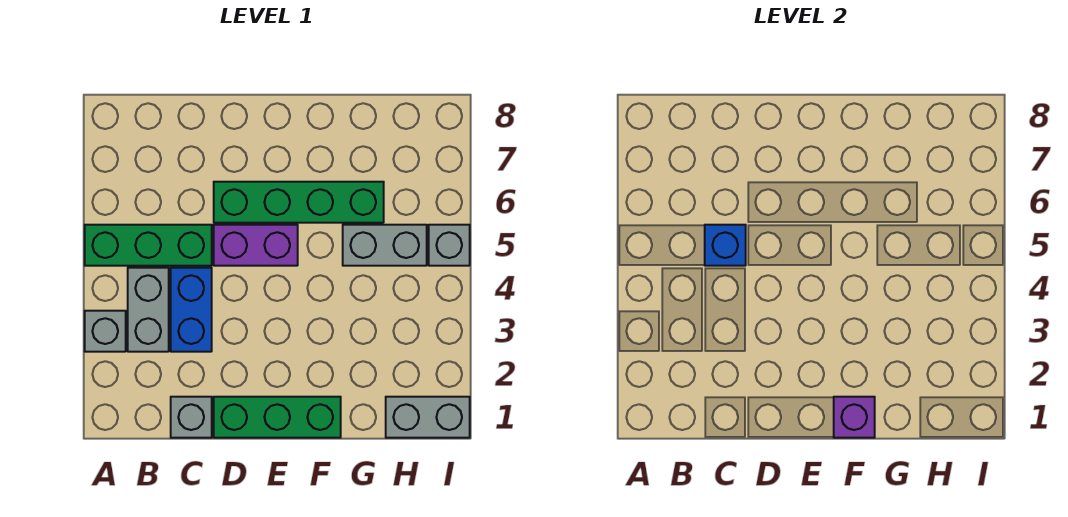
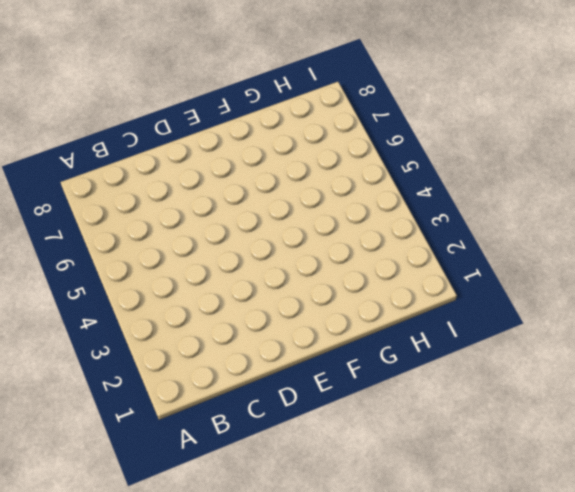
none -> grey 1x1 brick [85,311,126,352]
none -> green 1x3 brick [85,225,212,266]
none -> grey 1x2 brick [128,268,169,352]

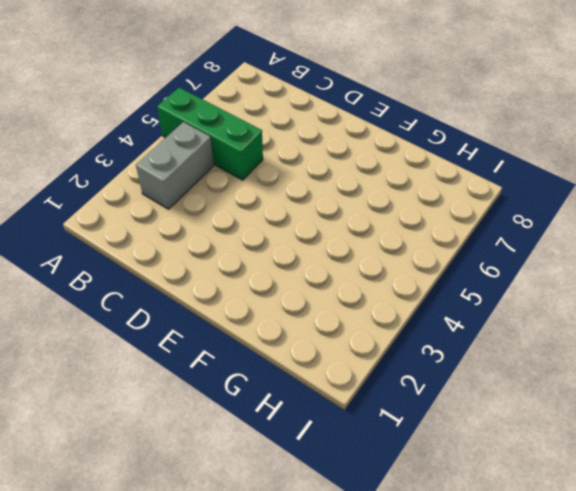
none -> grey 1x1 brick [85,311,126,352]
none -> grey 1x1 brick [171,397,212,438]
none -> blue 1x2 brick [171,268,212,352]

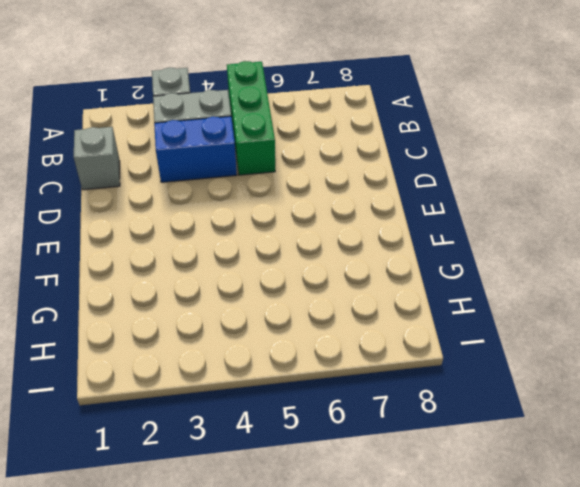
none -> green 1x3 brick [214,397,341,438]
none -> purple 1x2 brick [214,225,298,266]
none -> green 1x4 brick [214,182,384,223]

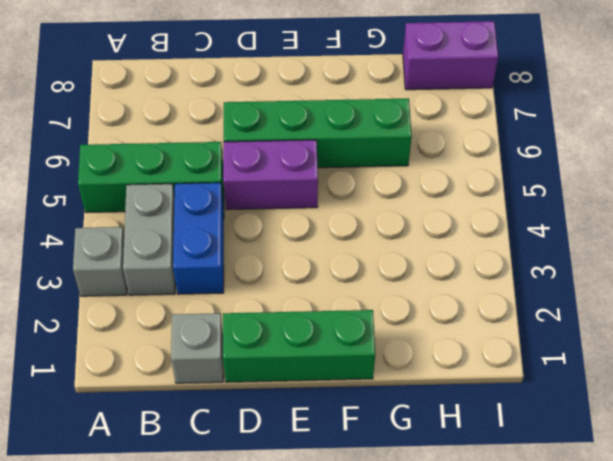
purple 1x2 brick [403,21,498,90] -> none
none -> grey 1x2 brick [343,225,427,266]
none -> grey 1x2 brick [386,397,470,438]
none -> grey 1x1 brick [429,225,470,266]

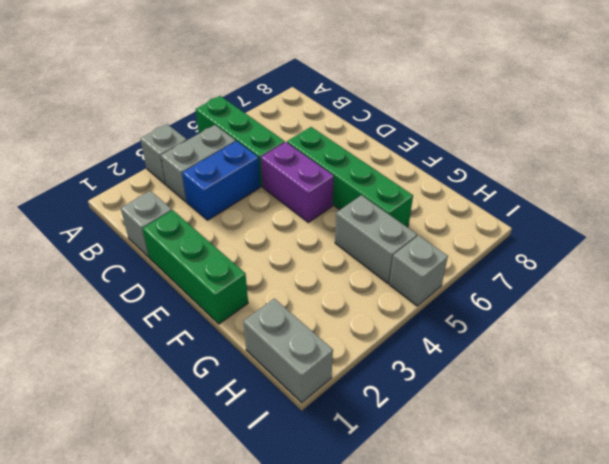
none -> blue 1x1 brick [705,225,746,266]
none -> purple 1x1 brick [834,397,875,438]

